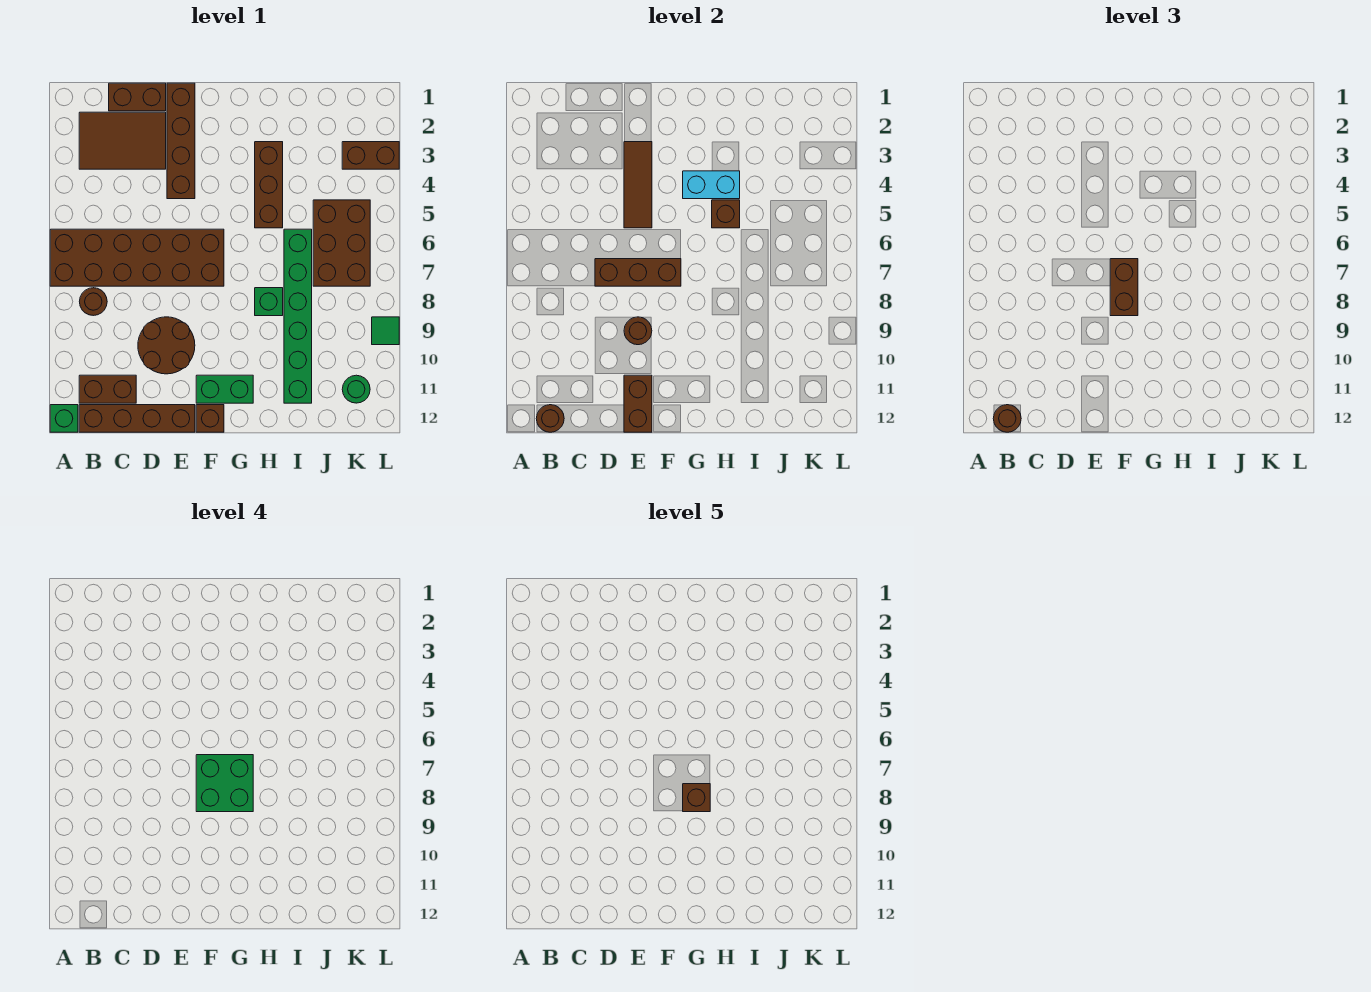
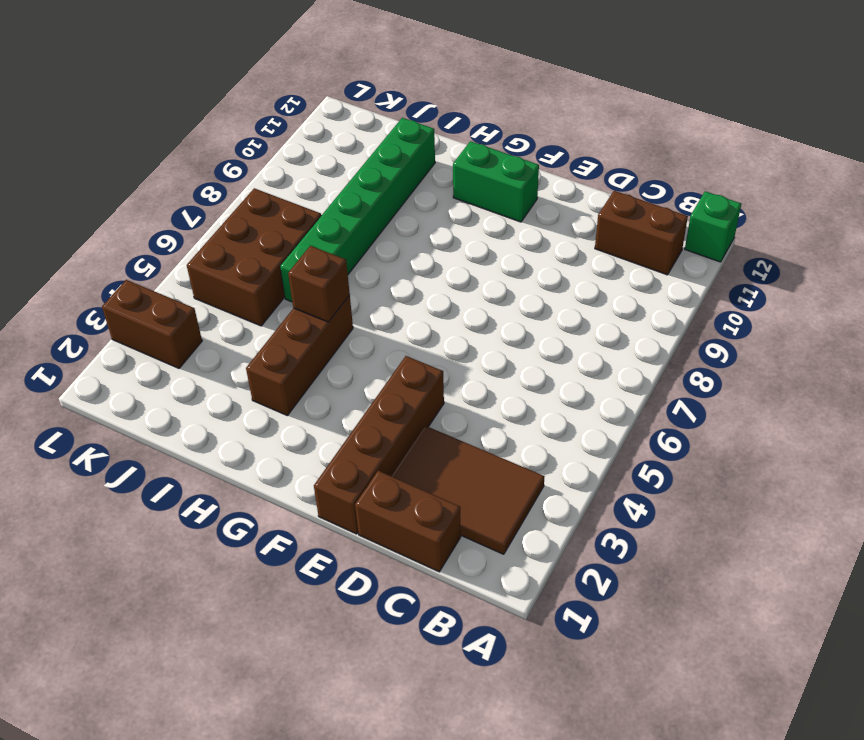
none -> brown 2x6 brick [50,229,224,286]
none -> brown 1x1 round brick [79,288,107,316]
none -> brown 1x4 brick [79,405,195,432]

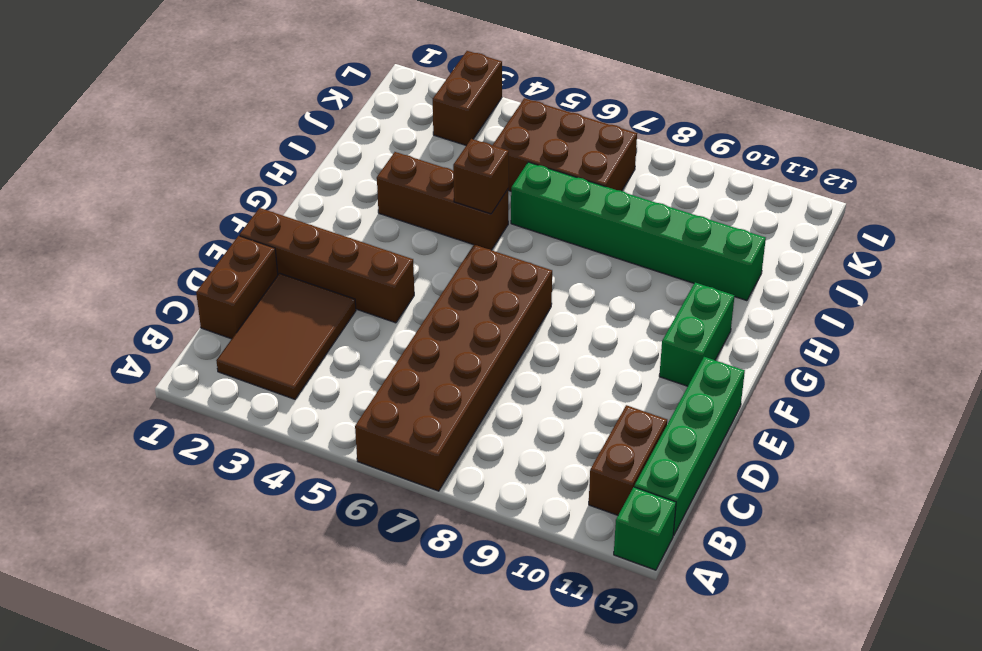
green 1x4 brick [634,357,745,535] -> brown 1x4 brick [79,405,195,432]
none -> brown 1x1 round brick [79,288,107,316]
none -> brown 2x2 round brick [138,317,195,374]
none -> brown 1x1 brick [196,405,224,432]

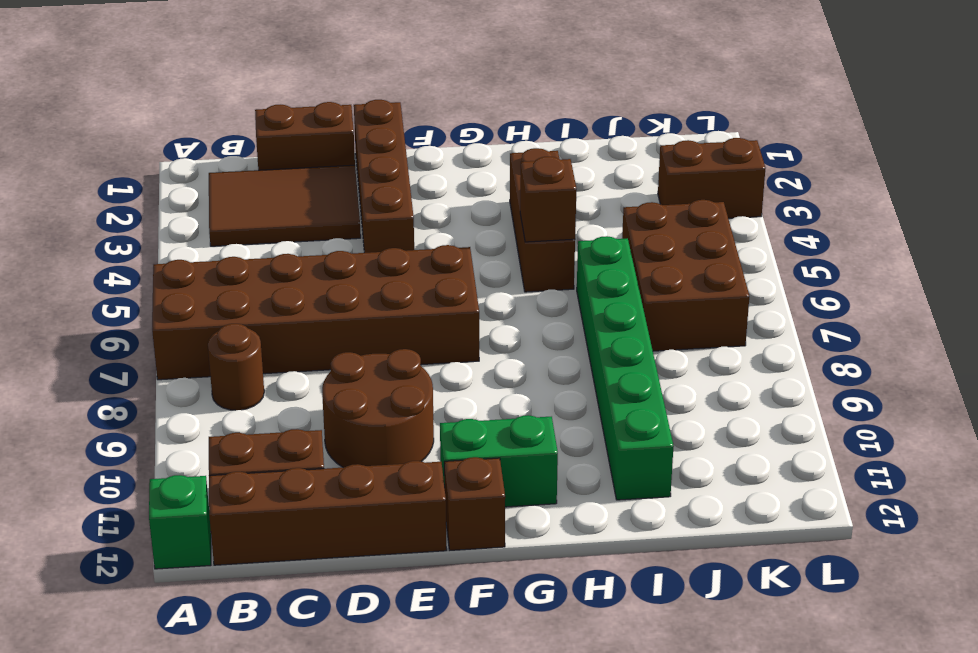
none -> green 1x1 brick [255,288,283,316]
none -> green 1x1 round brick [342,375,370,403]
none -> green 1x1 tile [372,317,399,345]

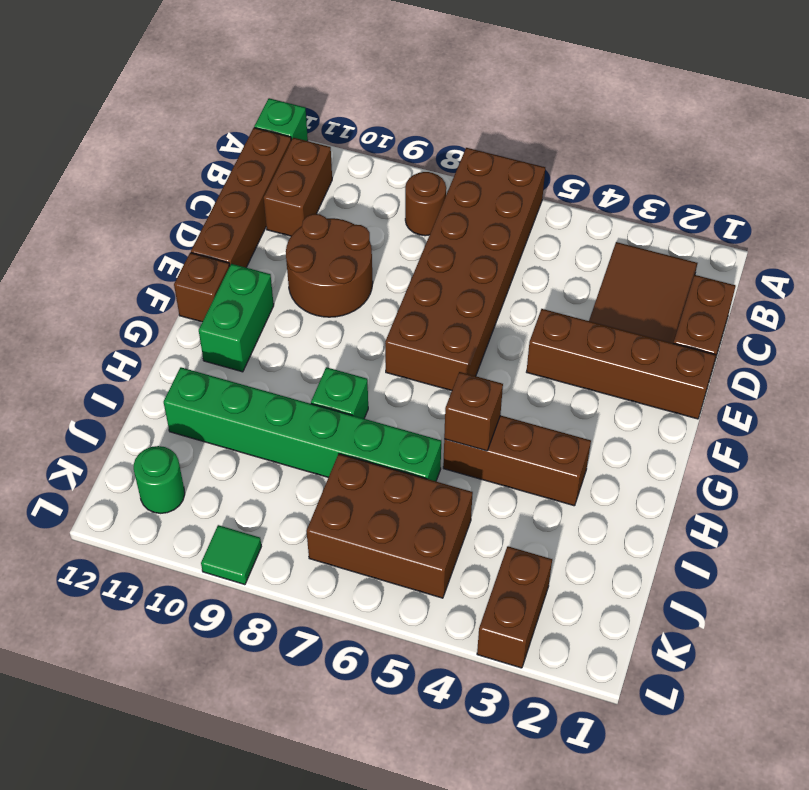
none -> brown 1x1 round brick [536,405,564,432]
none -> brown 1x3 brick [595,259,681,286]
none -> brown 1x3 tile [624,142,652,228]

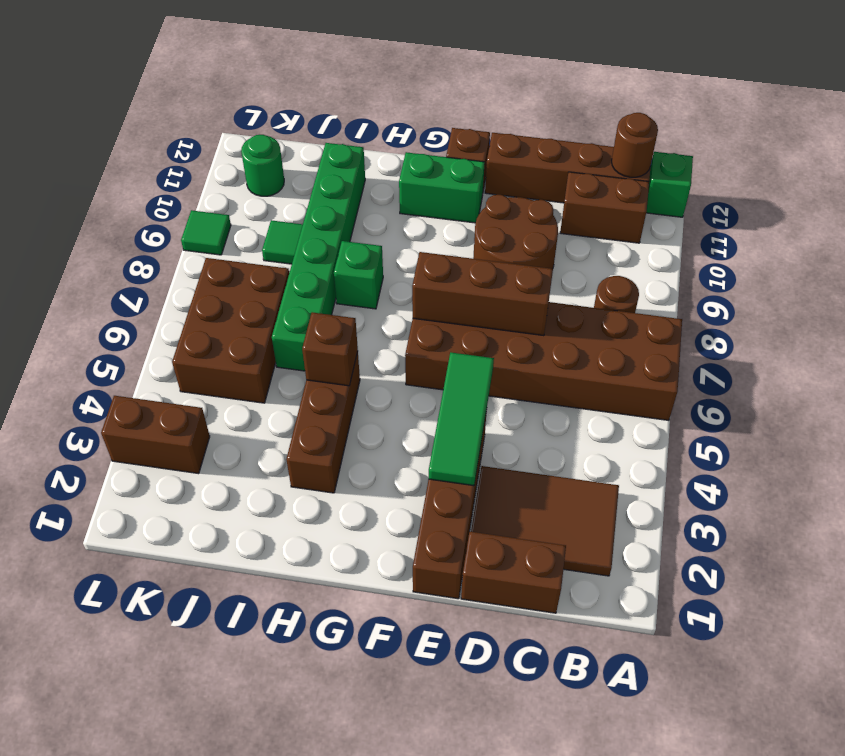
green 1x3 tile [429,352,494,486] -> brown 1x3 tile [624,142,652,228]
green 1x1 tile [262,220,303,264] -> none
none -> brown 1x1 round brick [624,317,652,345]
none -> brown 1x2 brick [624,375,652,432]
none -> cyan 1x2 brick [683,171,740,199]

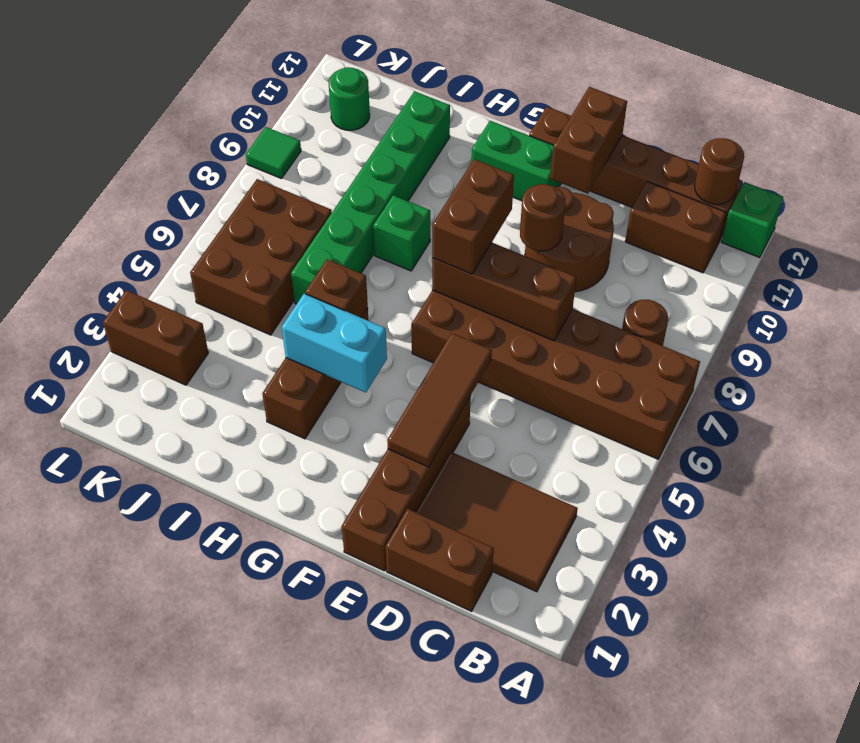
none -> brown 1x1 round brick [993,405,1021,432]
none -> green 2x2 brick [196,755,253,812]
none -> brown 1x1 brick [683,784,710,812]

